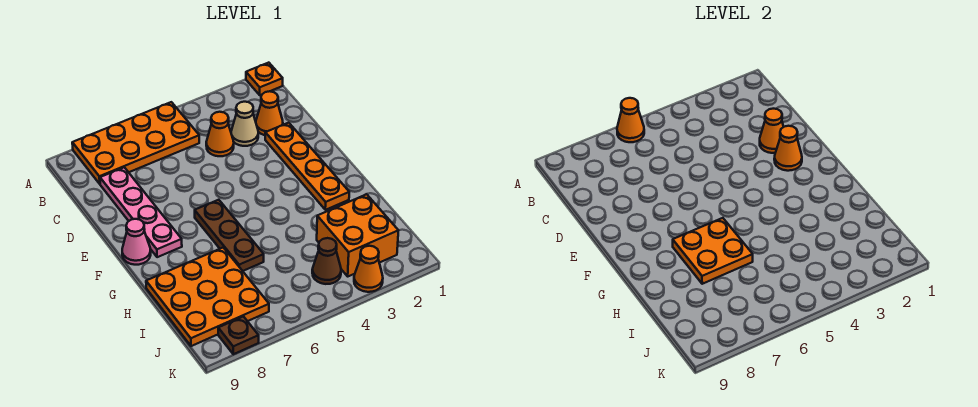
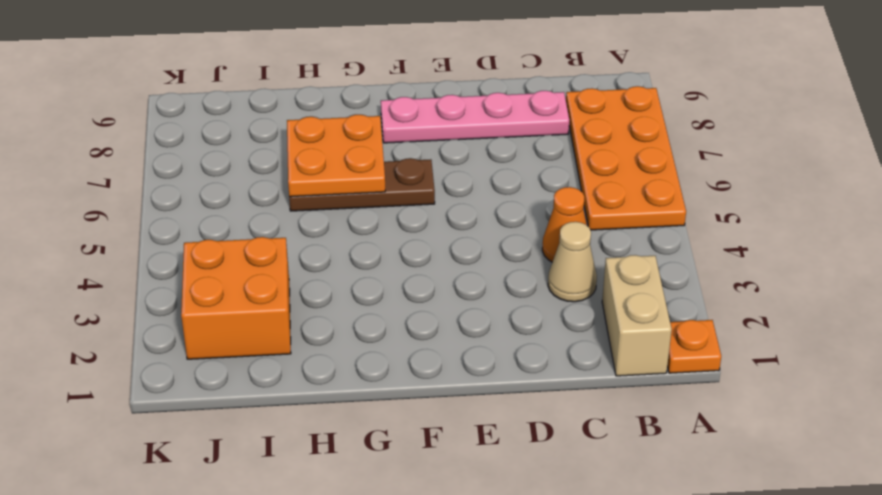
tan 1x2 brick [602,255,672,376] -> none
none -> orange 1x1 cone [256,91,283,135]
none -> orange 1x4 plate [265,123,349,210]
none -> pink 1x1 cone [122,219,151,265]

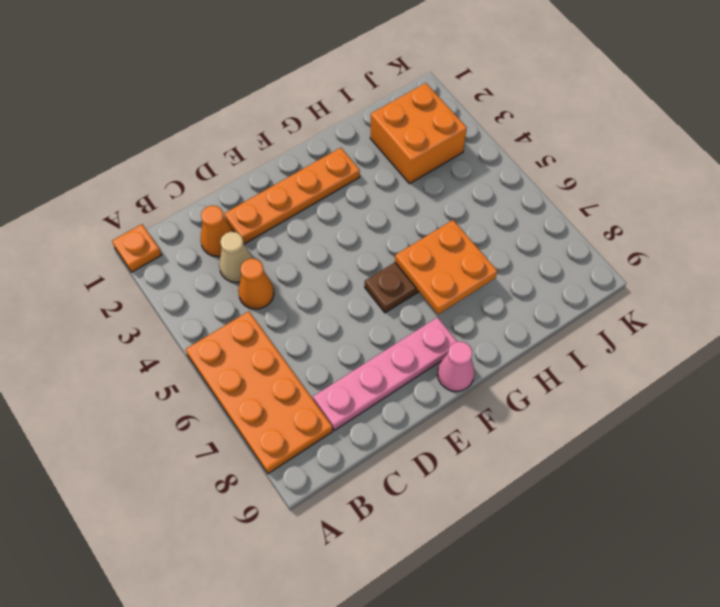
none -> orange 3x3 plate [146,248,269,346]
none -> brown 1x1 cone [312,238,341,284]
none -> orange 1x1 cone [354,246,383,292]

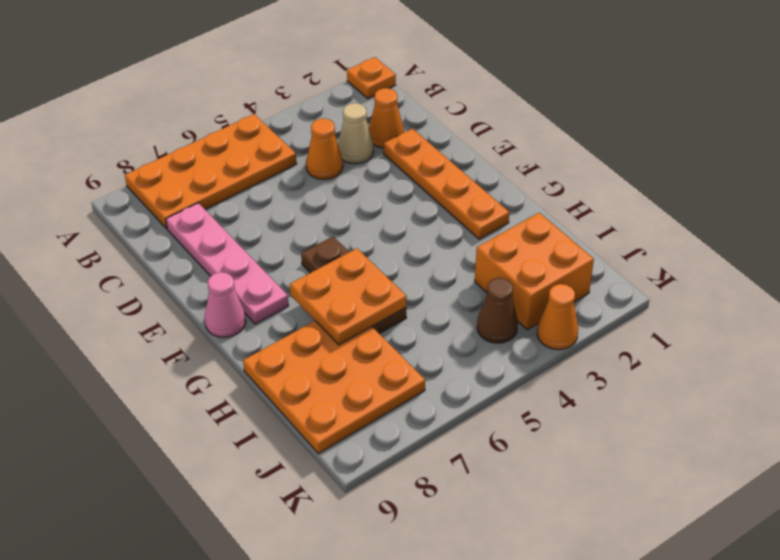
none -> brown 1x1 plate [218,317,259,354]
none -> orange 1x1 cone [617,98,644,142]
none -> orange 1x1 cone [760,109,784,153]

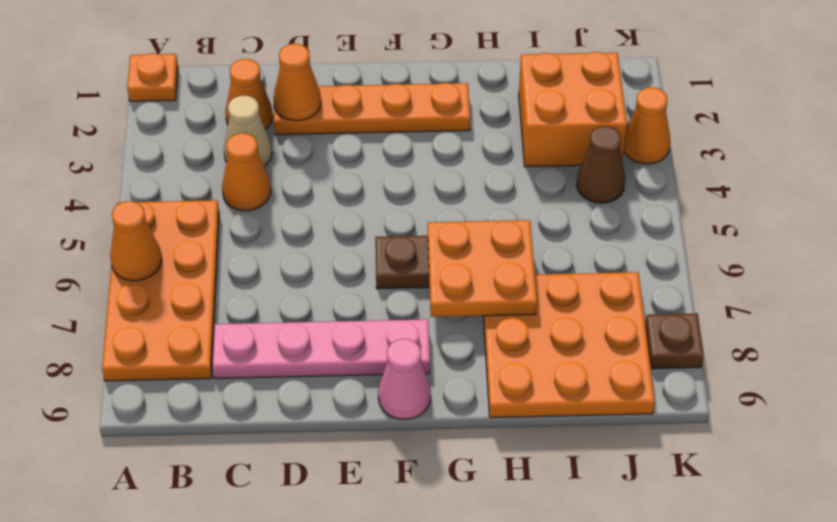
none -> orange 1x1 cone [774,126,802,171]

